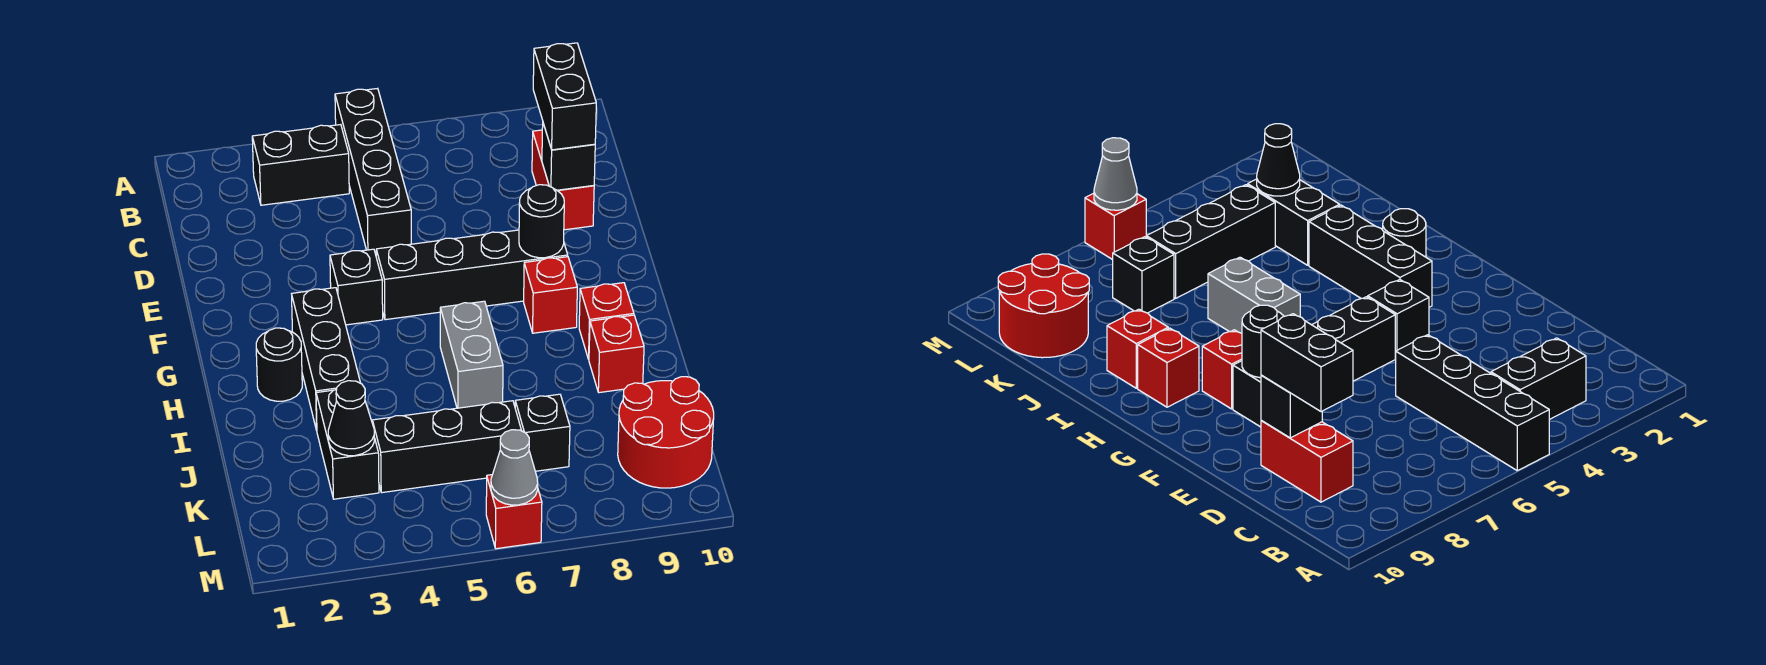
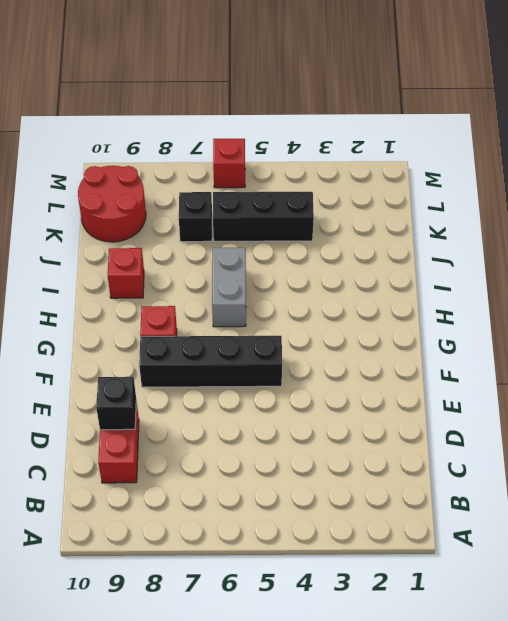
none -> black 1x4 brick [335,88,411,254]
none -> black 1x2 brick [252,125,349,205]
none -> black 1x1 brick [330,249,383,325]

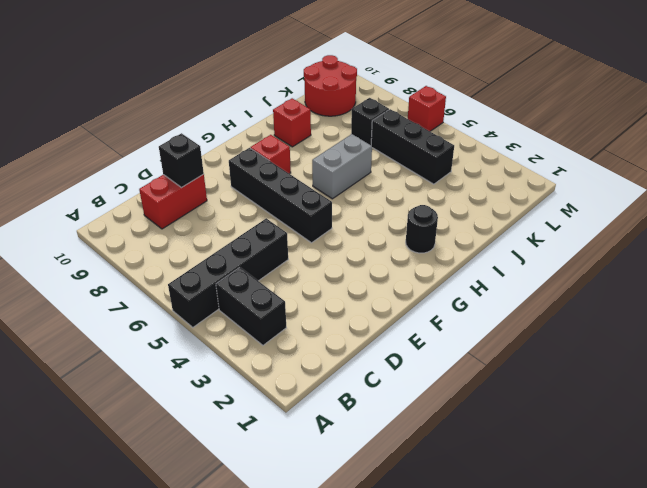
none -> black 1x1 brick [330,249,383,325]
none -> black 1x3 brick [292,288,360,430]
none -> red 1x1 brick [579,283,634,359]

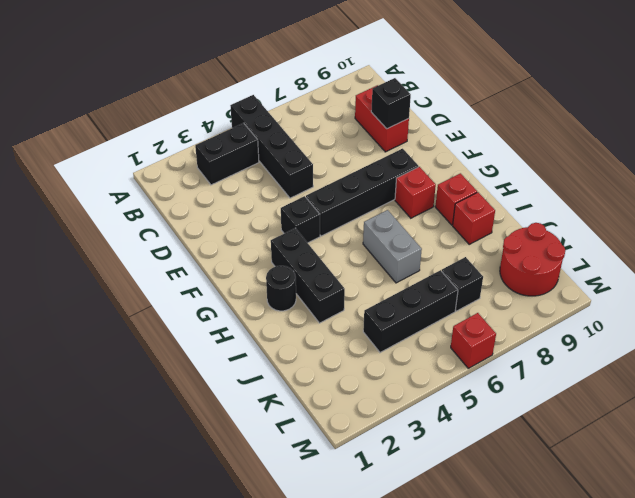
none -> black 1x2 brick [316,389,379,499]
none -> black 1x1 round brick [519,185,564,258]
none -> black 1x1 cone [328,381,374,456]

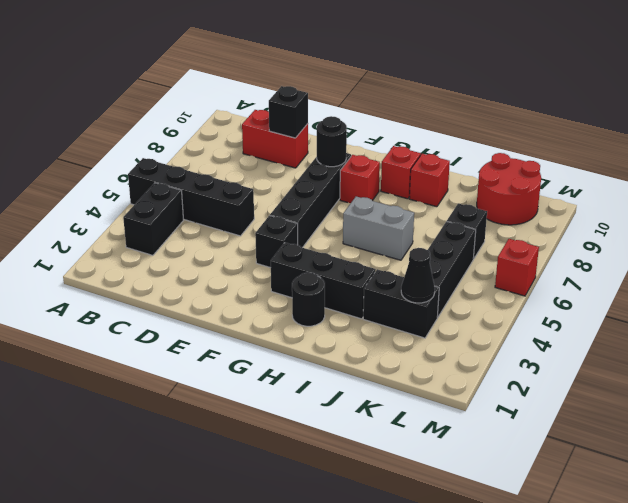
none -> grey 1x1 cone [491,430,538,505]
none -> black 1x2 brick [533,43,596,150]

